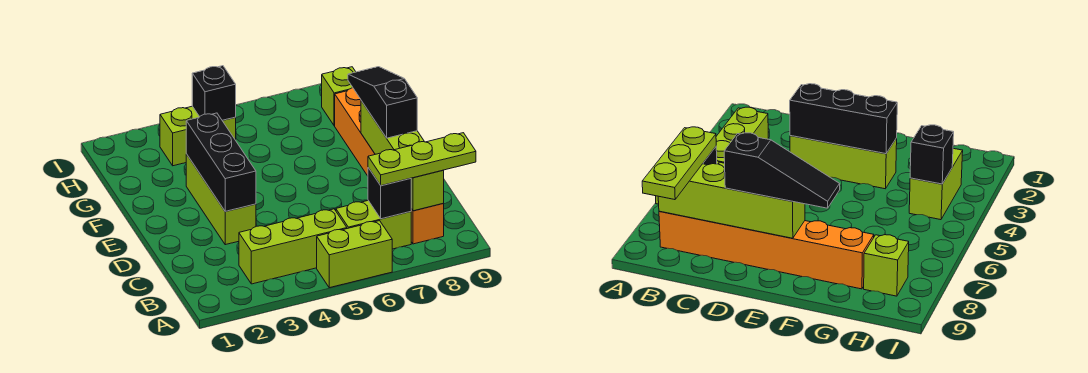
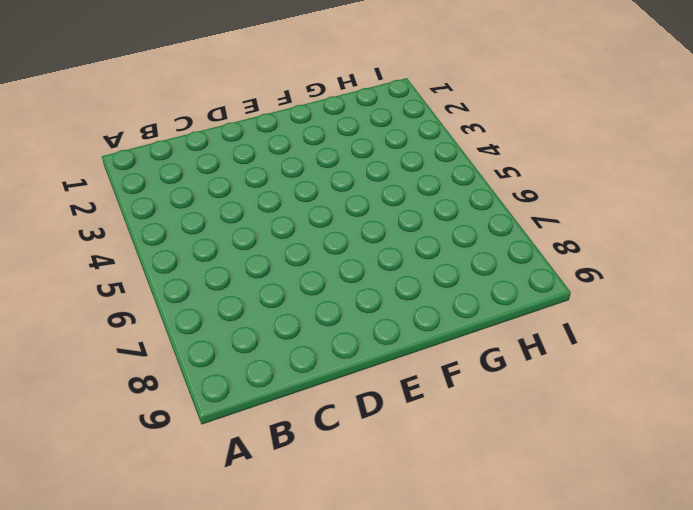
none -> lime 1x2 brick [317,221,392,288]
none -> lime 1x3 brick [239,209,347,284]
none -> lime 1x2 brick [336,201,411,249]

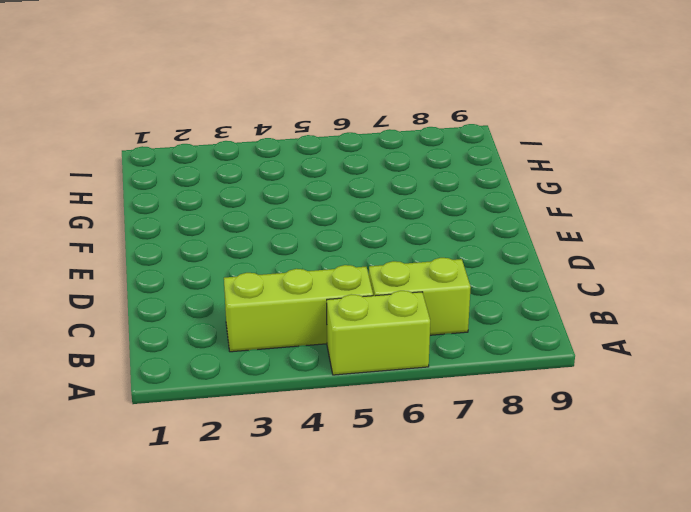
none -> orange 1x6 brick [335,88,444,244]
none -> lime 1x3 brick [186,154,256,245]
none -> lime 1x2 brick [160,106,236,166]

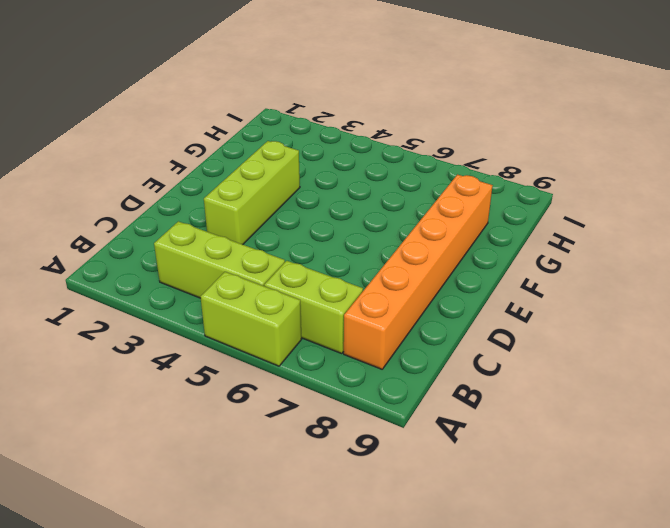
none -> lime 1x2 brick [160,106,236,166]
none -> lime 1x1 brick [322,67,356,126]
none -> black 1x1 brick [368,168,411,219]

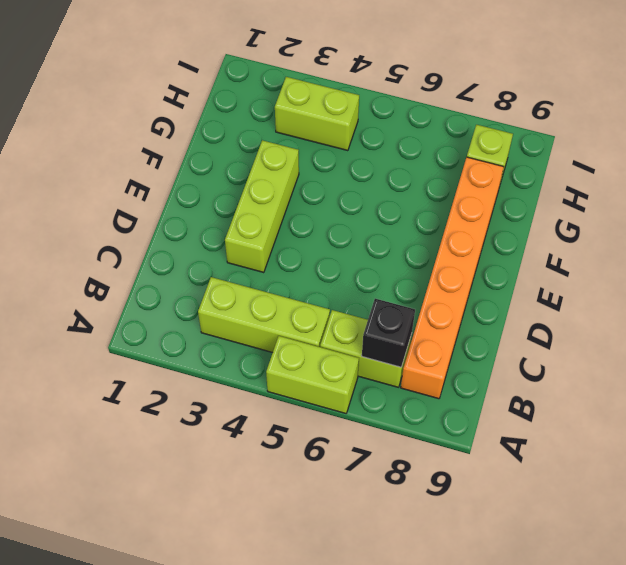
none -> lime 1x4 brick [361,101,444,211]
none -> black 1x3 brick [186,113,256,211]
none -> black 1x1 brick [192,66,236,121]

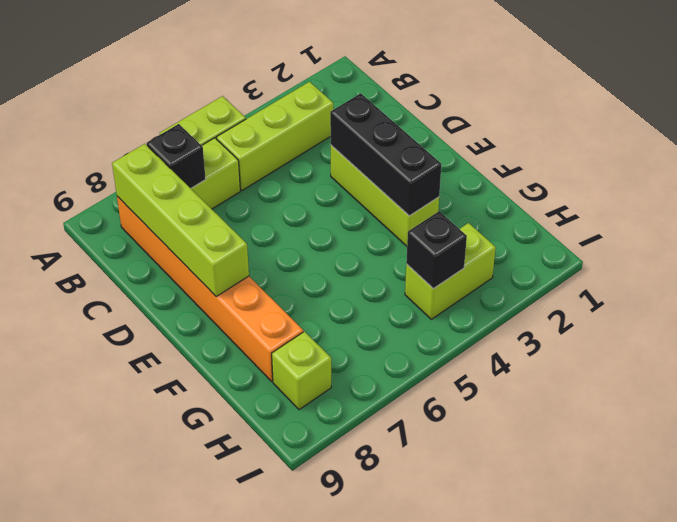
none -> lime 1x3 plate [368,133,476,186]
none -> black 1x3 slope [348,67,417,138]

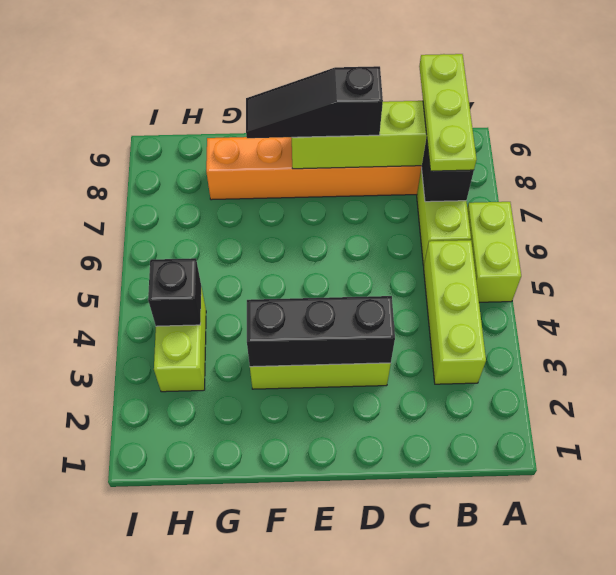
none -> lime 1x1 brick [322,67,356,126]

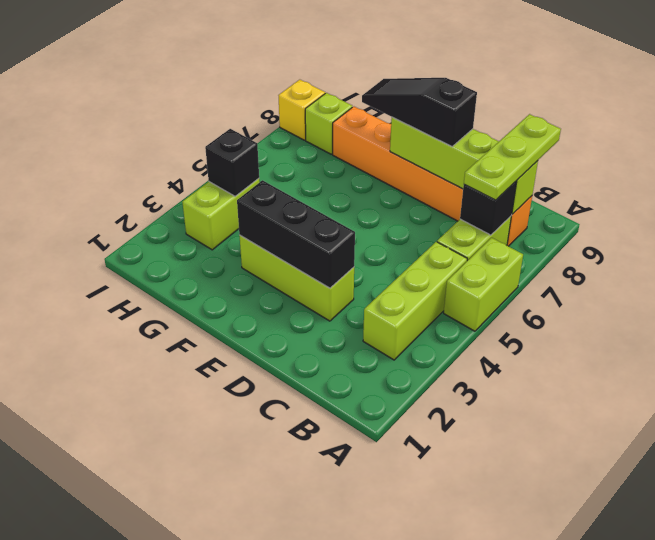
yellow 1x1 brick [278,80,325,140] -> none

